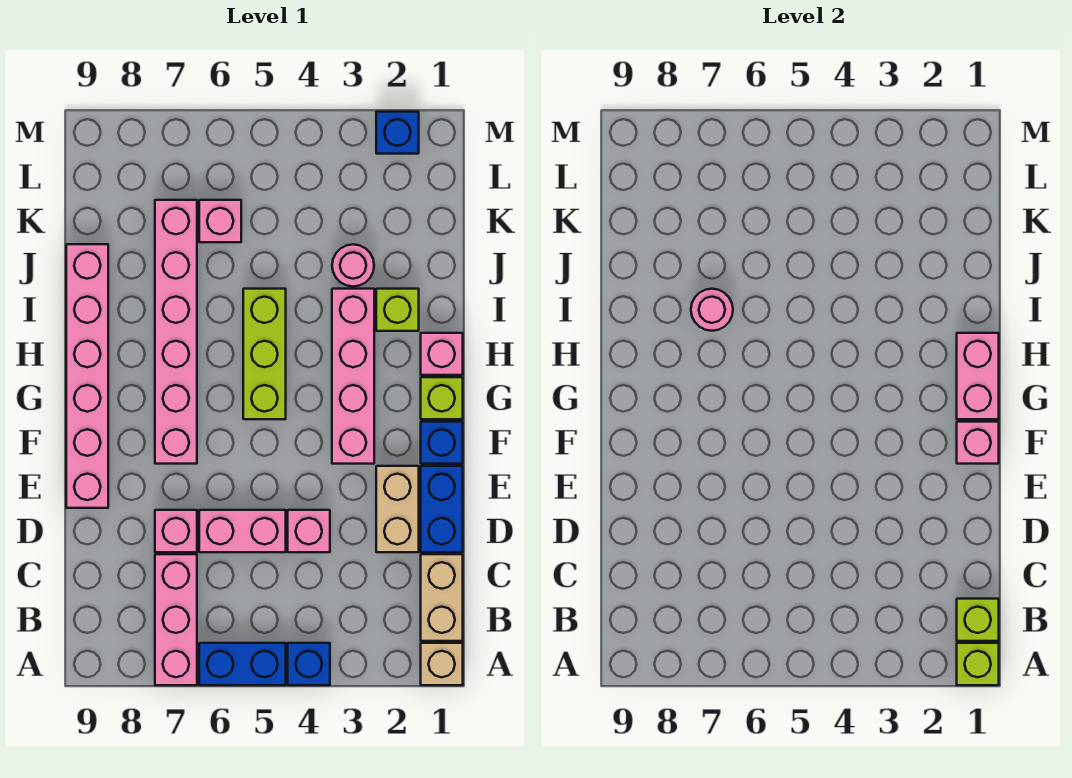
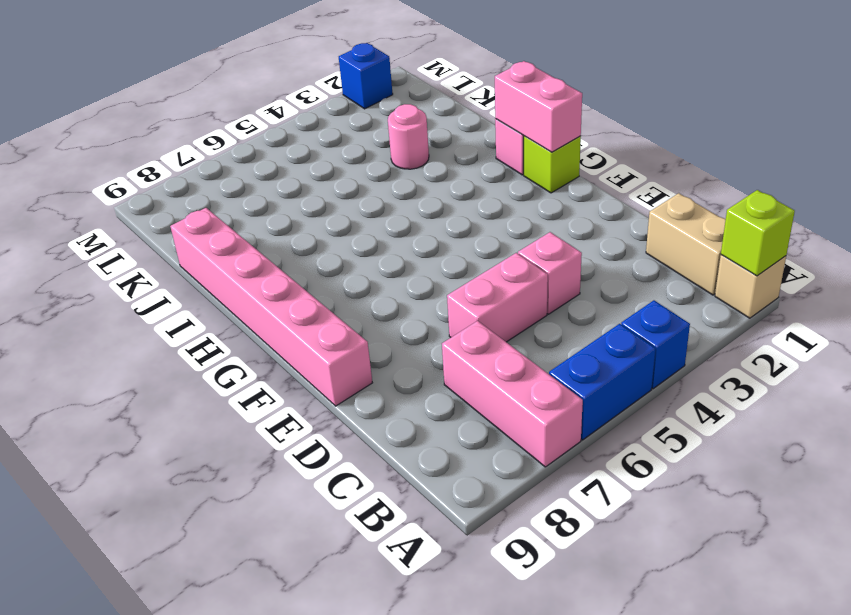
none -> blue 1x2 brick [421,466,463,552]
none -> tan 1x2 brick [376,466,419,552]
none -> pink 1x1 brick [155,510,197,552]

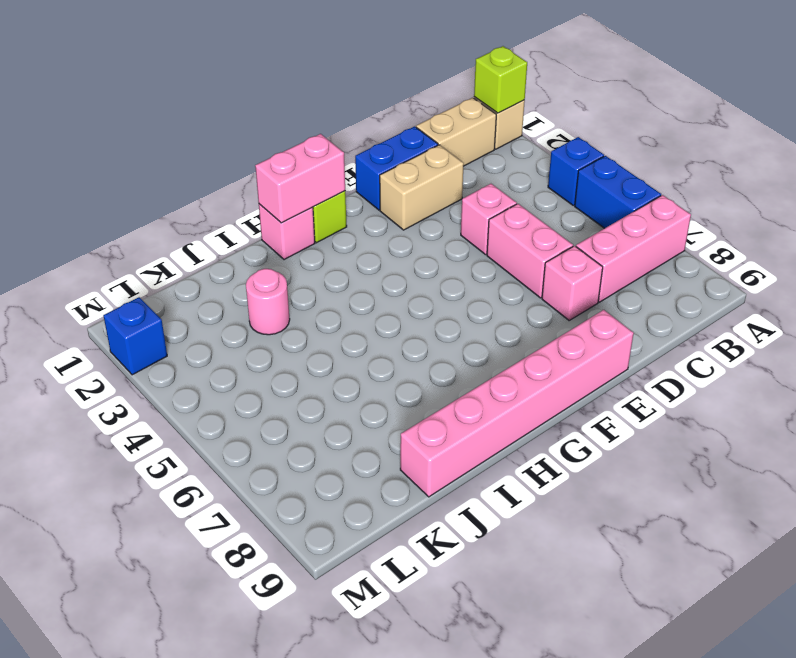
none -> blue 1x1 brick [421,422,463,464]
none -> pink 1x4 brick [332,289,374,464]
none -> pink 1x6 brick [155,200,197,464]

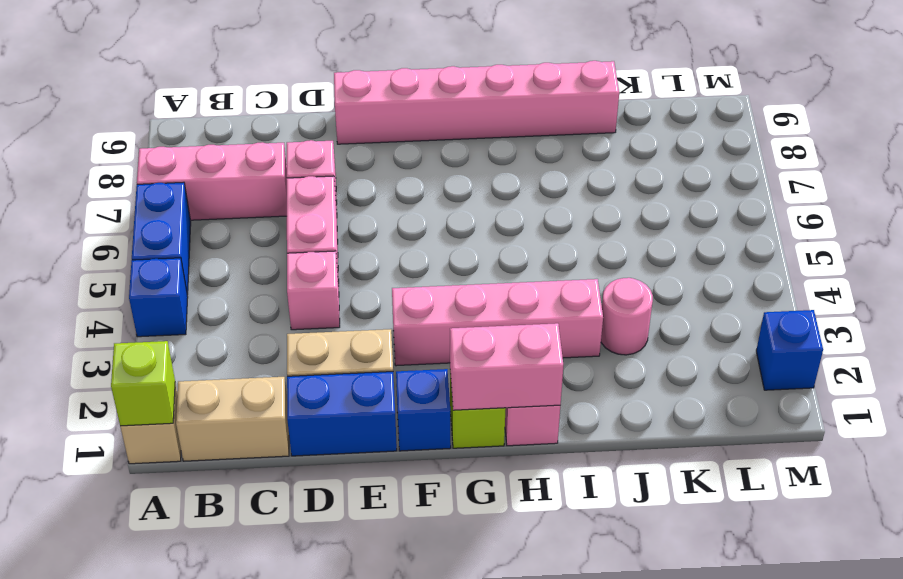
none -> pink 1x6 brick [155,200,197,464]
none -> lime 1x3 brick [243,289,286,419]
none -> lime 1x1 brick [376,289,419,331]

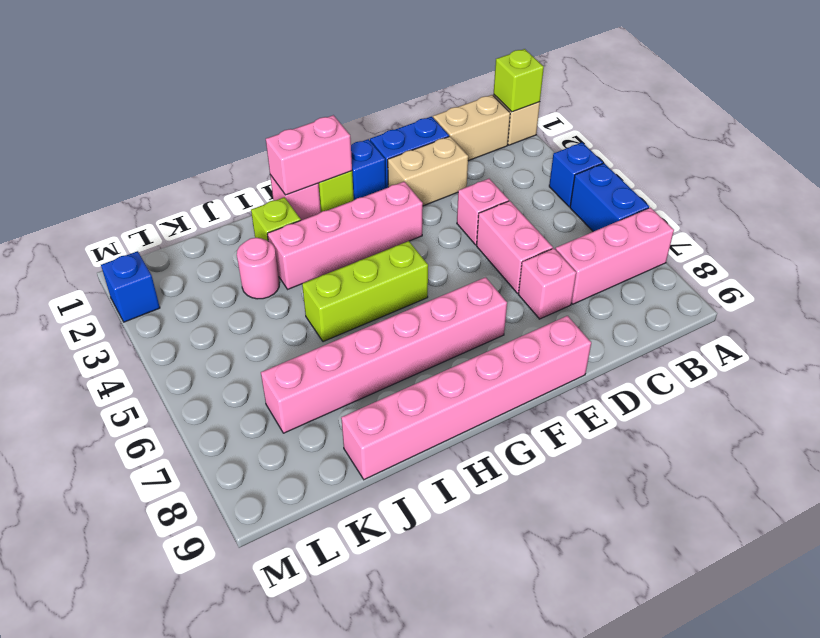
none -> pink 1x1 brick [199,200,241,242]
none -> lime 1x1 brick [957,599,999,641]
none -> pink 1x1 brick [957,422,999,464]

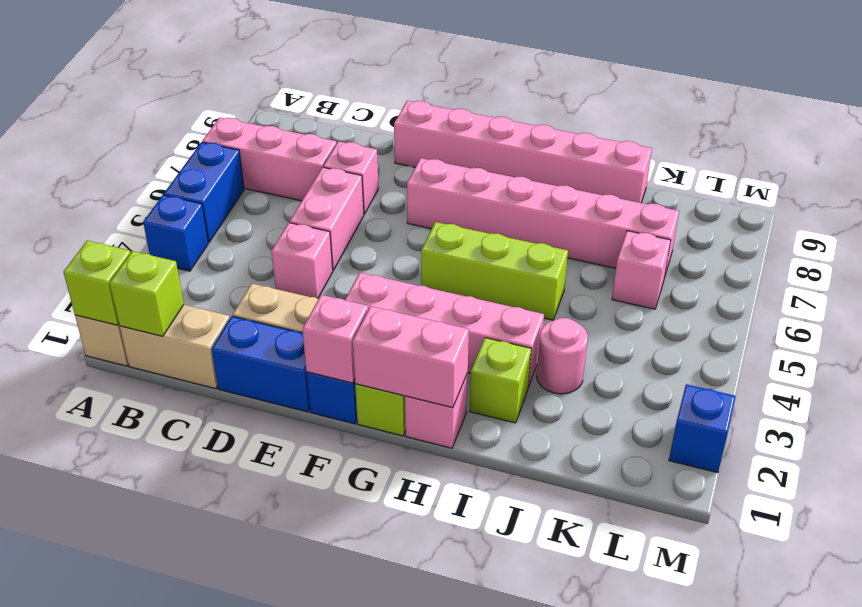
none -> pink 1x1 round brick [691,289,733,331]

